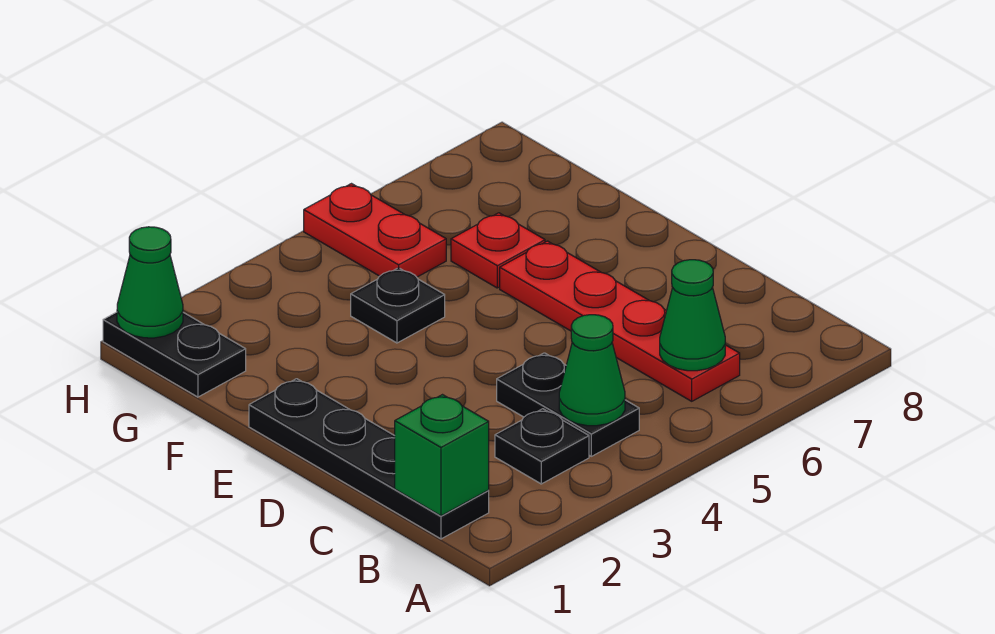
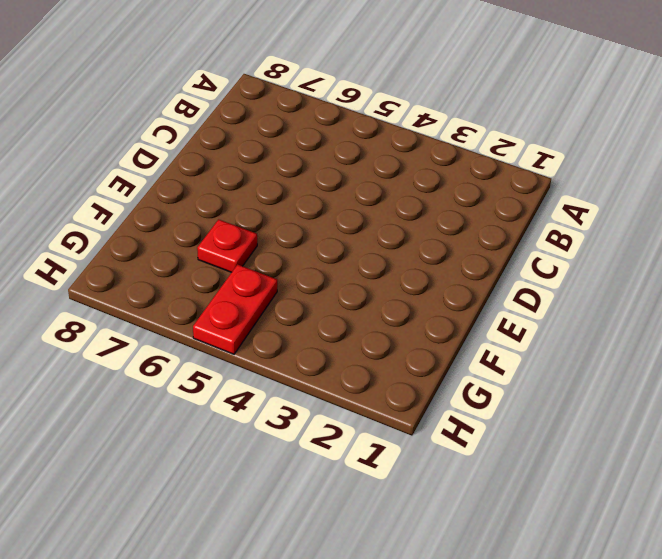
none -> black 1x4 plate [249,379,489,539]
none -> black 1x1 plate [495,409,589,484]
none -> black 1x2 plate [497,353,639,456]

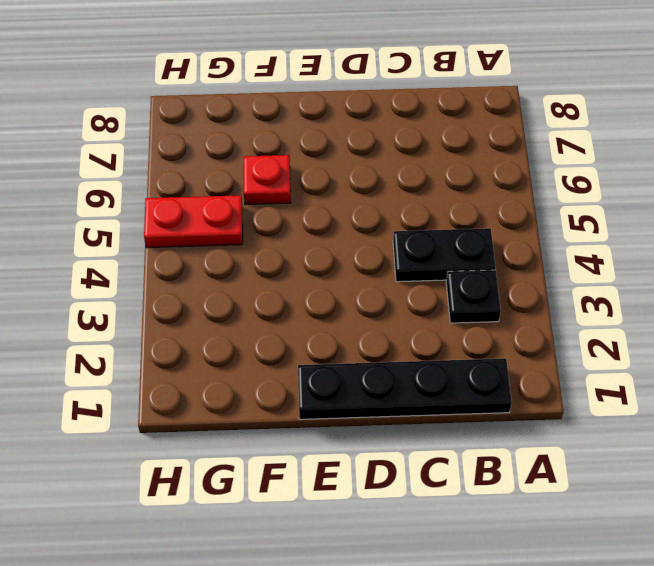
none -> red 1x4 plate [500,241,740,401]
none -> black 1x1 plate [351,268,445,343]
none -> black 1x2 plate [103,312,246,397]

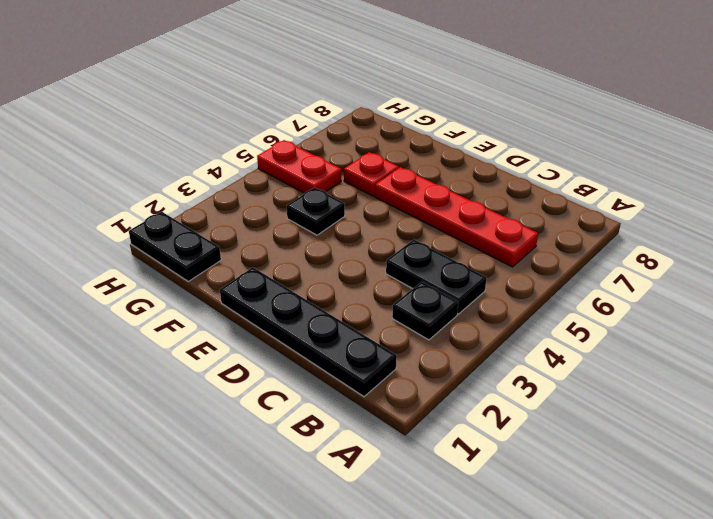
none -> green 1x1 brick [395,395,489,516]
none -> green 1x1 cone [559,315,625,426]
none -> green 1x1 cone [660,260,725,371]

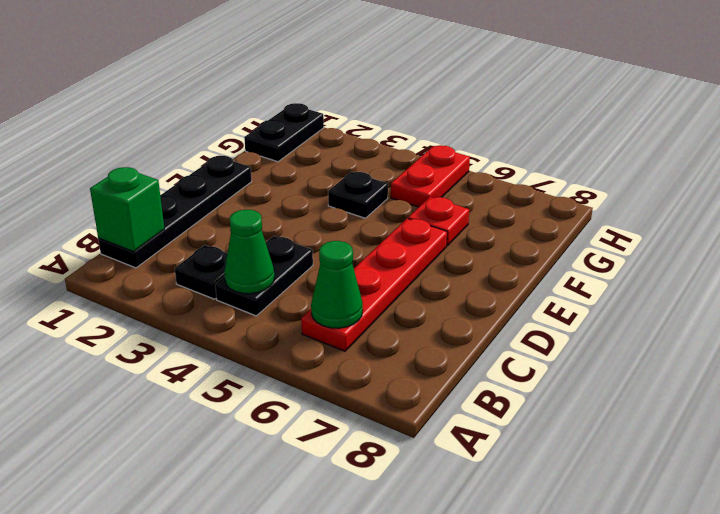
none -> green 1x1 cone [117,227,183,338]

